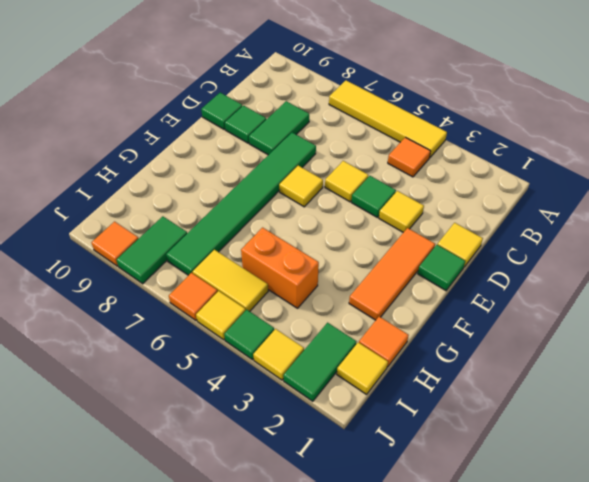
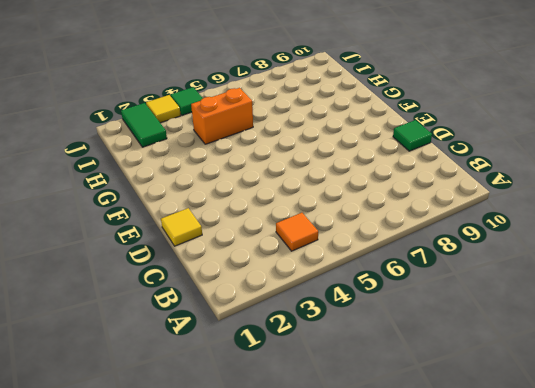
none -> yellow 1x4 tile [329,80,447,158]
none -> green 1x2 tile [249,101,309,155]
none -> yellow 1x1 tile [379,191,424,232]

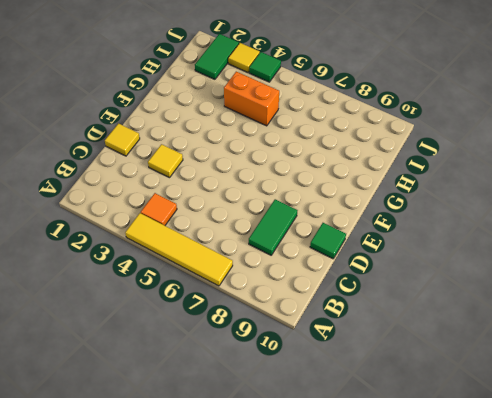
none -> green 1x1 tile [352,176,396,217]
none -> yellow 1x1 tile [325,161,368,202]
none -> green 1x6 tile [166,133,316,275]

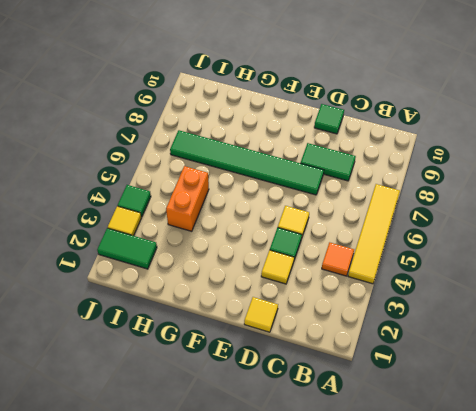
none -> green 1x1 tile [225,106,266,143]
none -> green 1x1 tile [418,245,465,290]
none -> orange 1x3 tile [349,228,435,320]

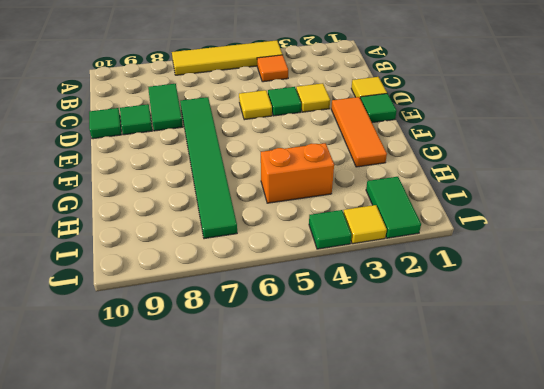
none -> yellow 1x1 tile [279,166,323,207]
none -> orange 1x1 tile [359,317,408,367]
none -> yellow 1x1 tile [337,342,388,394]

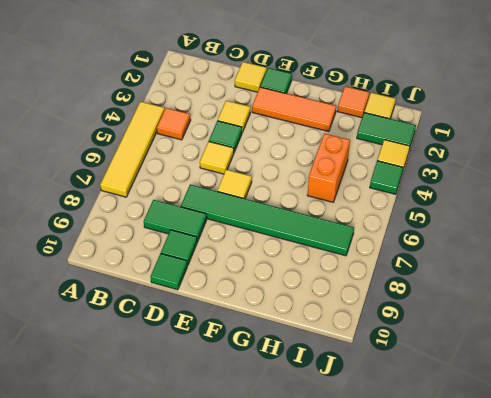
none -> yellow 1x2 tile [193,250,268,311]
none -> green 1x2 tile [116,216,187,284]
none -> yellow 1x1 tile [196,291,245,340]

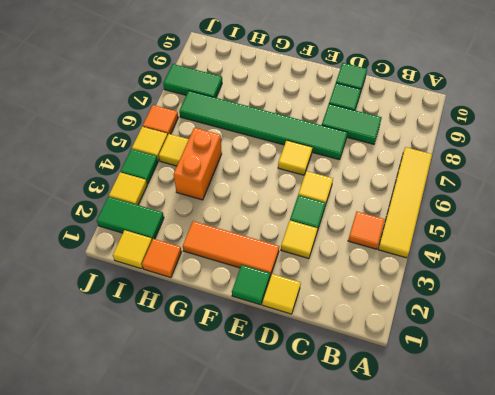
yellow 1x1 tile [159,134,189,166] -> yellow 1x2 tile [193,250,268,311]
none -> orange 1x1 tile [92,222,139,266]

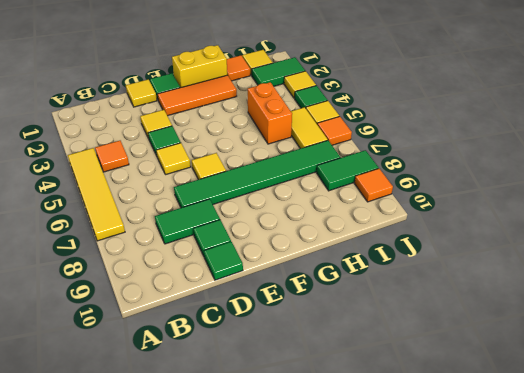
yellow 1x2 brick [172,45,227,88] -> none

